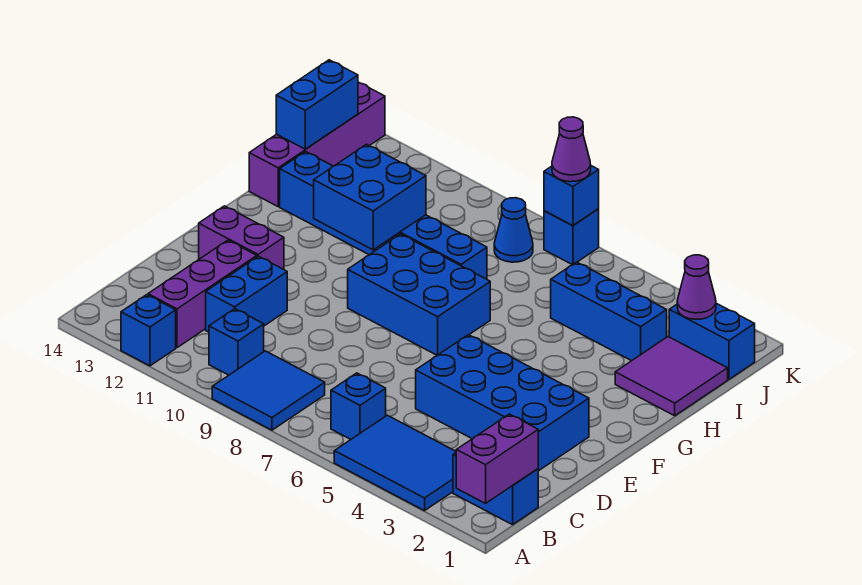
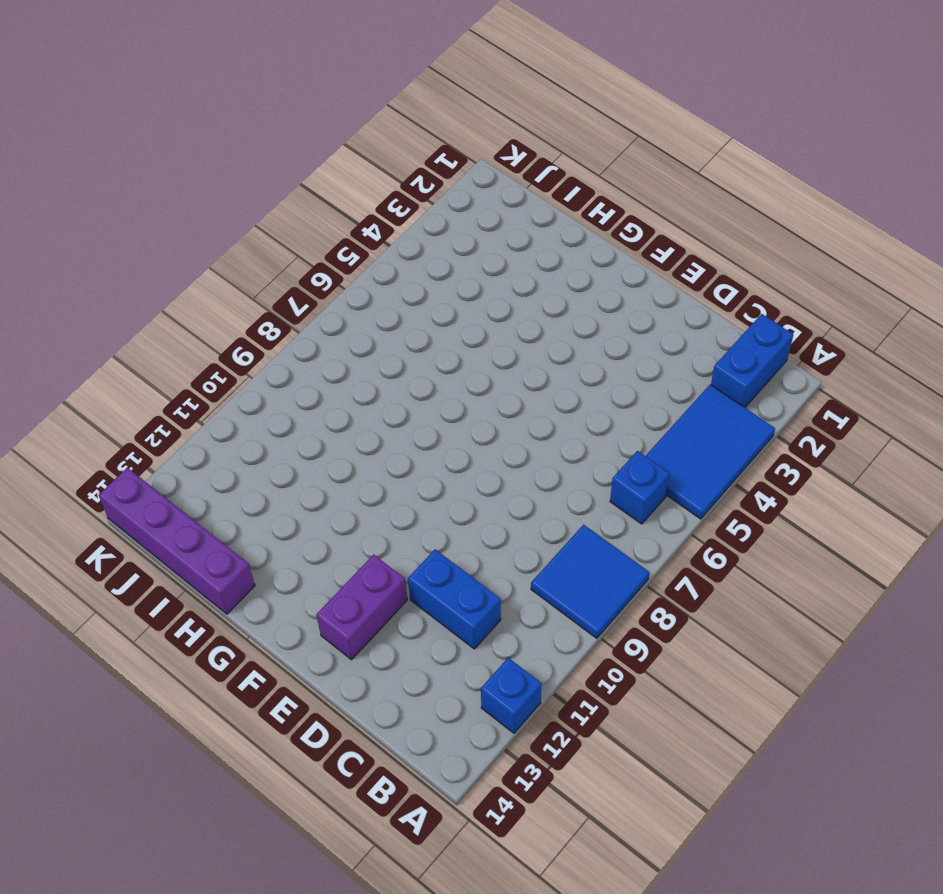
none -> blue 1x1 brick [209,309,264,375]
none -> purple 1x3 brick [148,240,257,348]
none -> blue 2x4 brick [416,335,589,471]

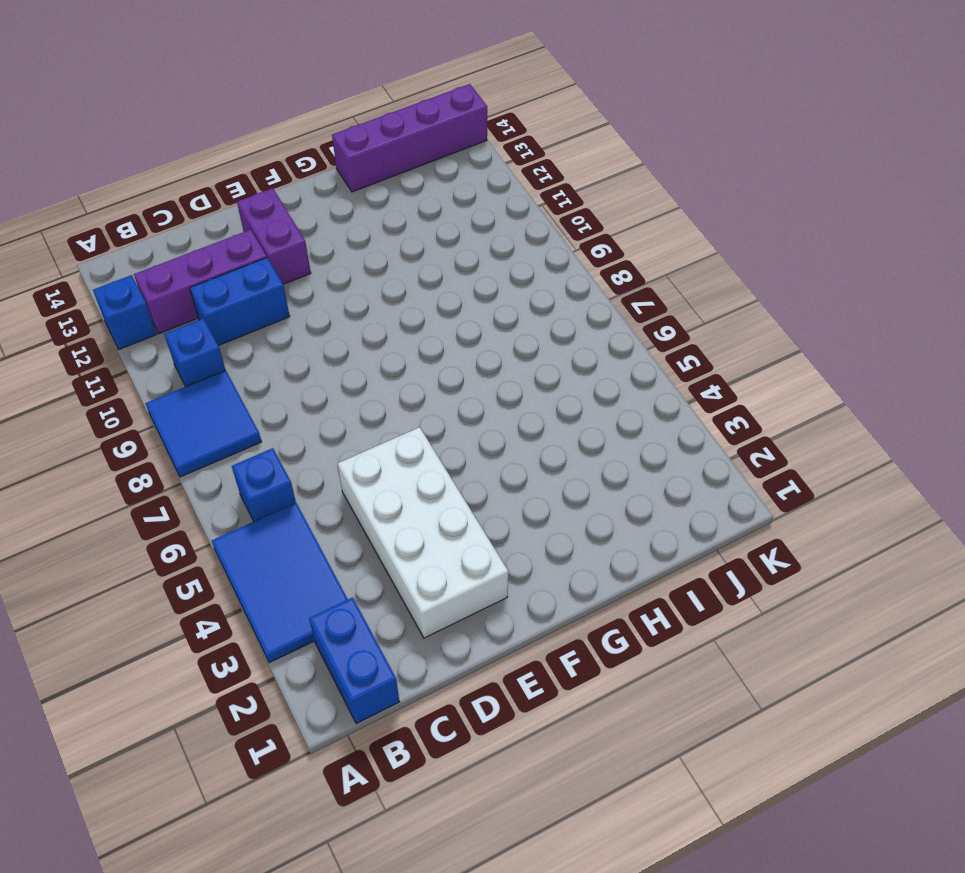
white 2x4 brick [338,427,508,638] -> blue 2x4 brick [416,335,589,471]
none -> blue 2x3 brick [348,234,490,355]
none -> purple 2x2 tile [615,337,728,416]
none -> blue 1x6 brick [280,152,487,279]

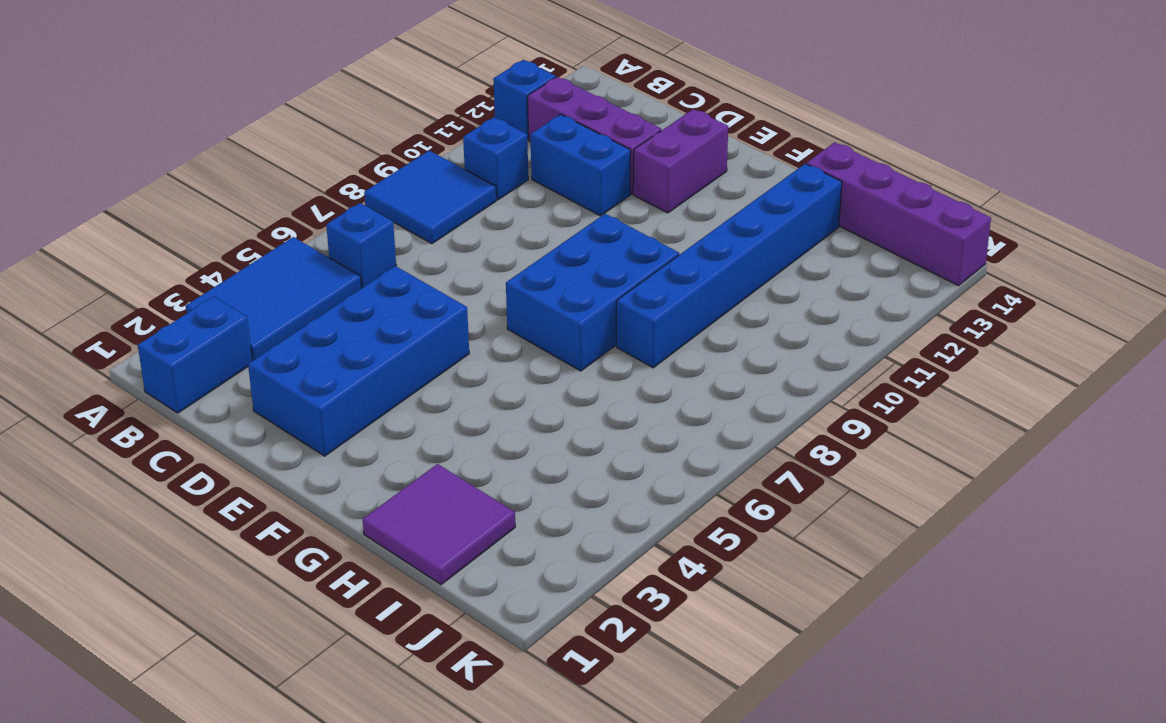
none -> blue 1x3 brick [551,262,667,361]
none -> blue 1x2 brick [669,303,755,379]
none -> blue 1x1 cone [494,198,533,262]

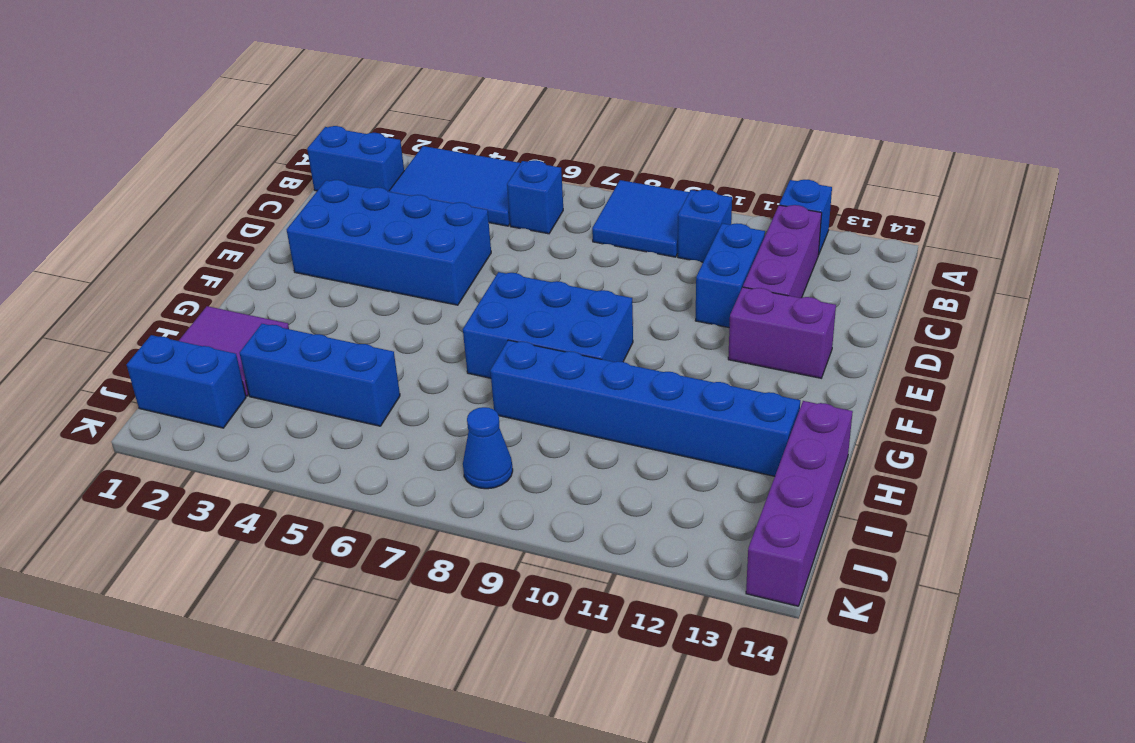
none -> blue 1x1 brick [544,209,599,265]
none -> purple 1x2 brick [456,414,538,503]
none -> blue 2x2 brick [314,144,426,250]

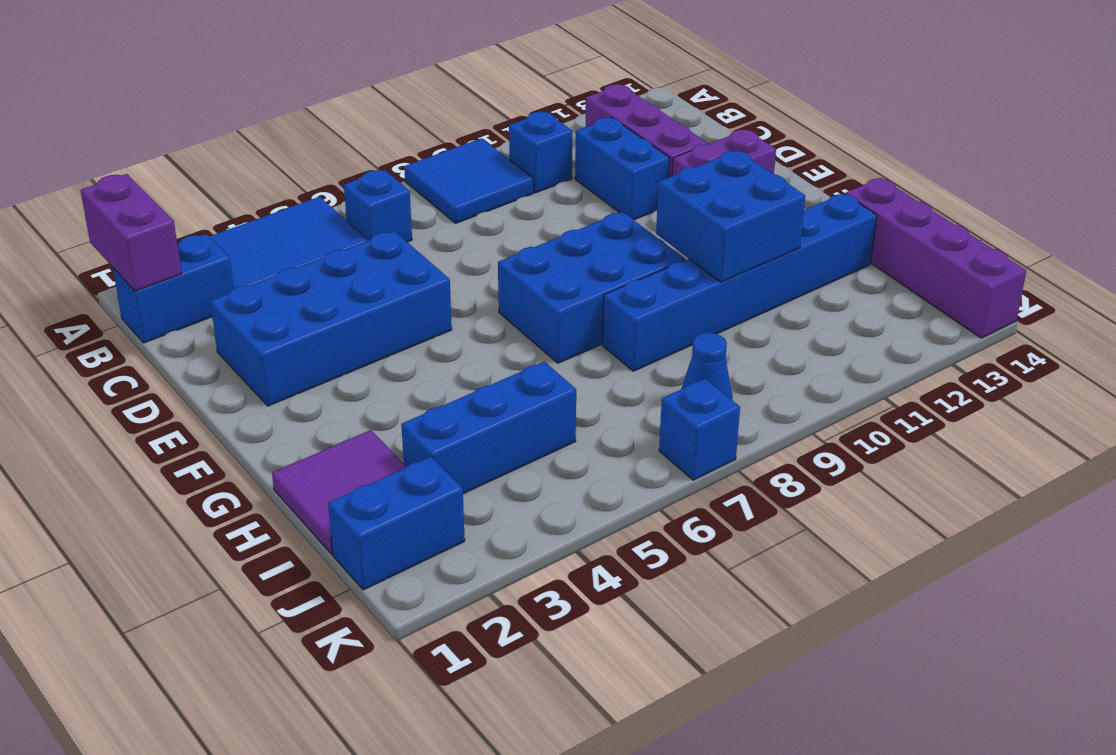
none -> blue 1x1 brick [121,295,176,366]
none -> blue 1x2 brick [276,60,358,149]
none -> purple 1x1 cone [677,255,716,319]

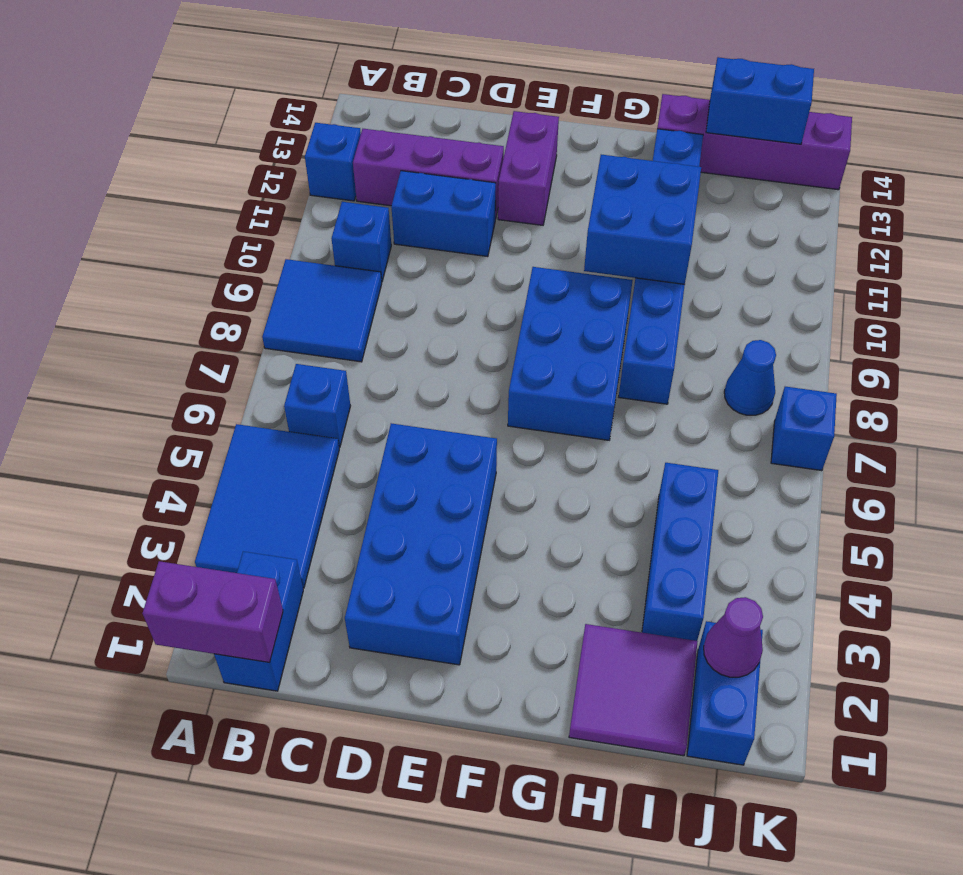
none -> blue 1x1 brick [544,166,599,225]
none -> purple 1x1 cone [552,117,591,182]

